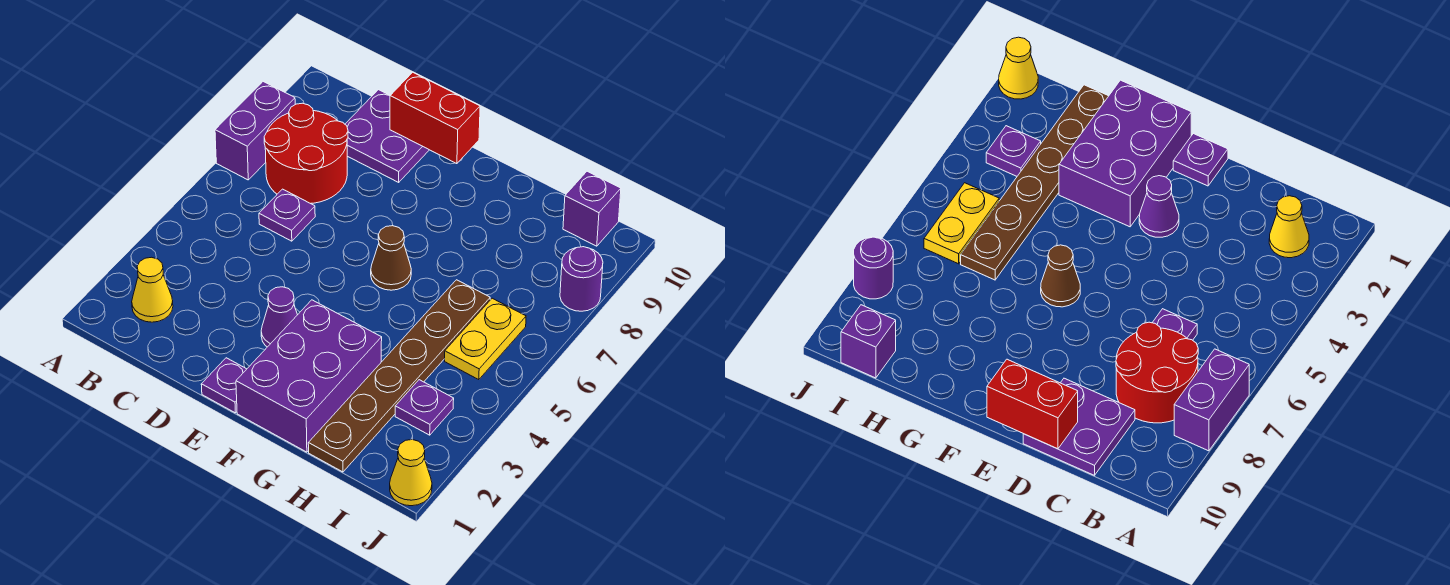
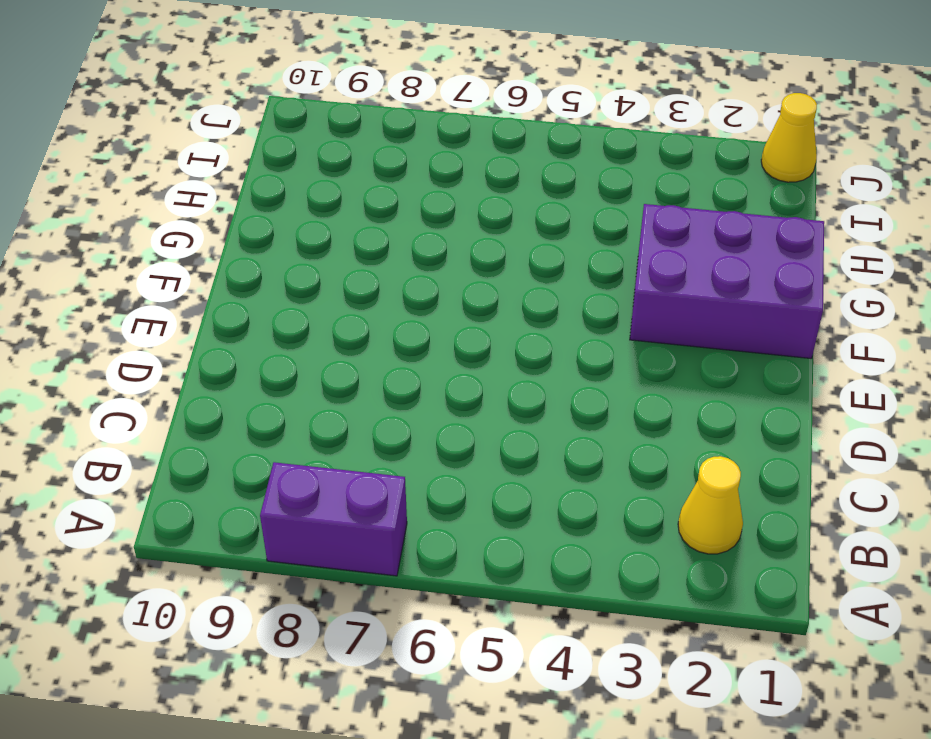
none -> red 2x2 round brick [264,103,348,204]
none -> purple 1x1 plate [259,189,315,241]
none -> purple 2x2 plate [345,90,429,182]

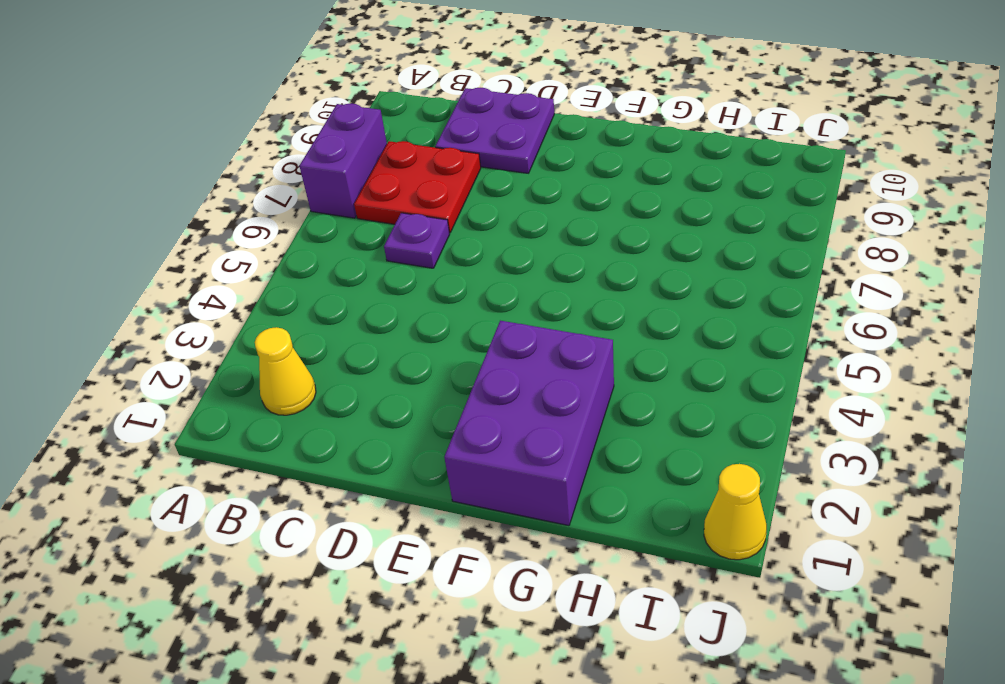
red 2x2 plate [354,141,481,233] -> red 2x2 round brick [264,103,348,204]
none -> purple 1x1 plate [201,358,246,413]
none -> purple 1x1 cone [261,287,297,347]
none -> brown 1x1 cone [371,226,411,290]

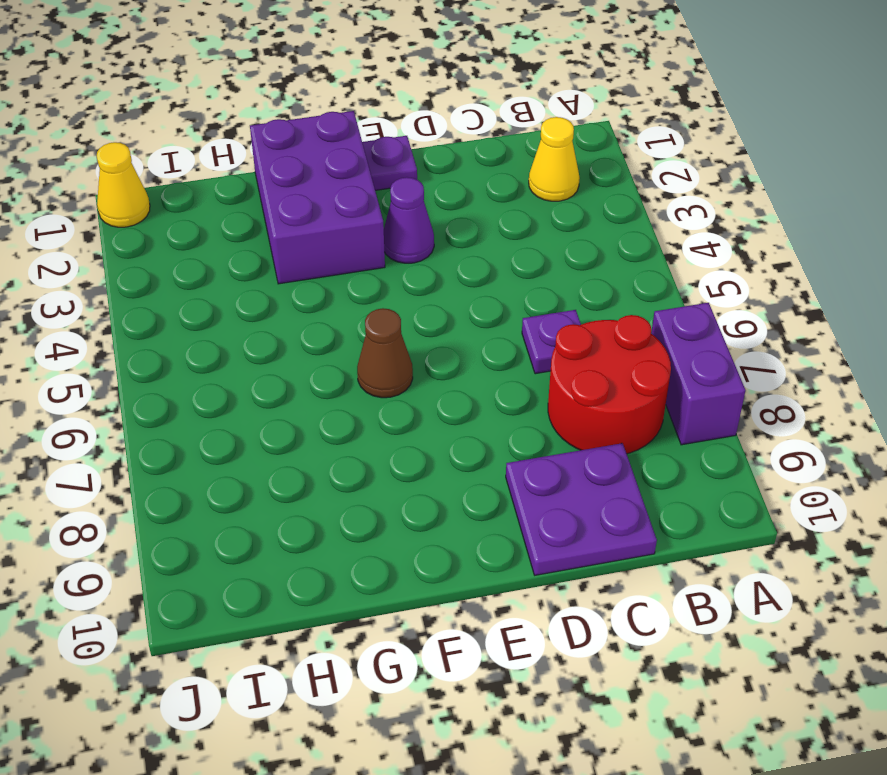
none -> brown 1x6 plate [308,280,490,472]
none -> purple 1x1 plate [395,380,454,435]
none -> yellow 1x2 plate [445,298,526,380]

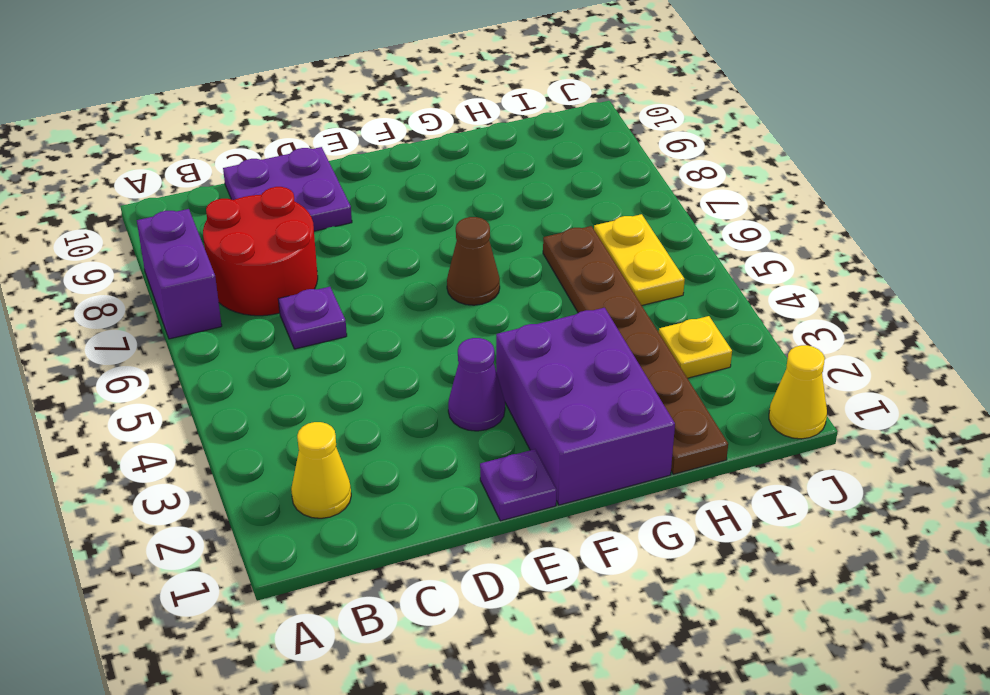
yellow 1x1 plate [659,316,732,378] -> purple 1x1 plate [395,380,454,435]
none -> purple 1x1 brick [563,171,621,246]
none -> purple 1x1 round brick [560,247,603,311]
none -> red 1x2 brick [390,72,480,164]

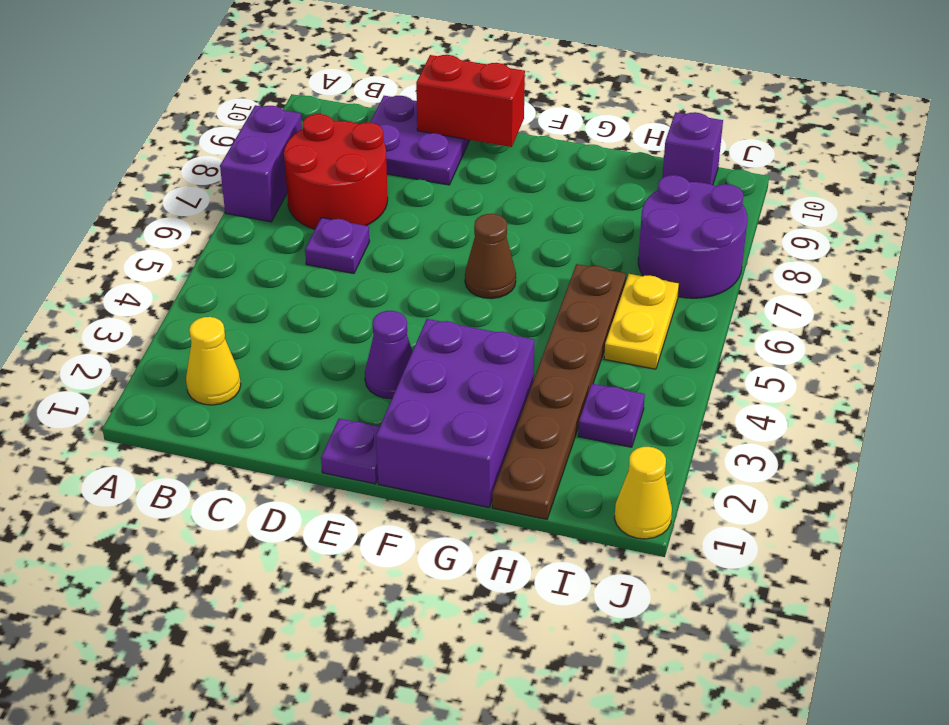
purple 2x2 round brick [638,175,748,298] -> purple 1x1 round brick [560,247,603,311]

